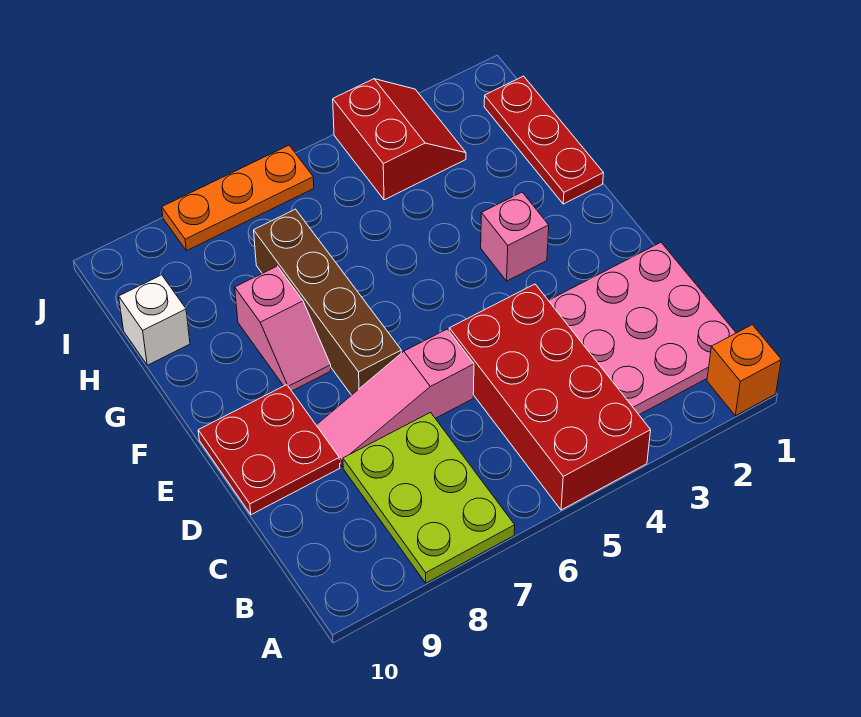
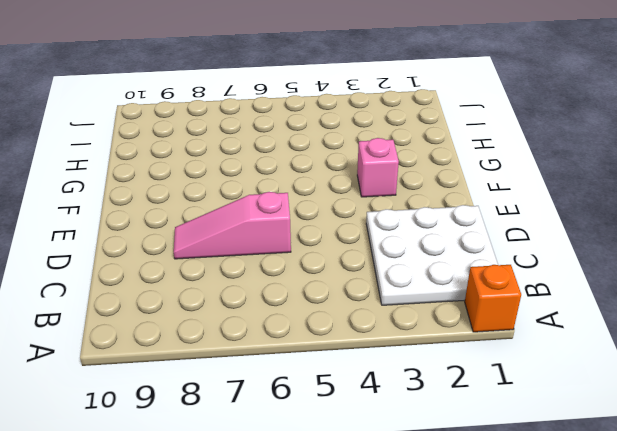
white 3x3 plate [366,205,498,305] -> pink 3x3 plate [548,242,736,415]
none -> red 2x4 brick [449,284,651,510]
none -> lime 2x3 plate [343,413,515,583]
none -> red 2x2 plate [198,385,340,515]

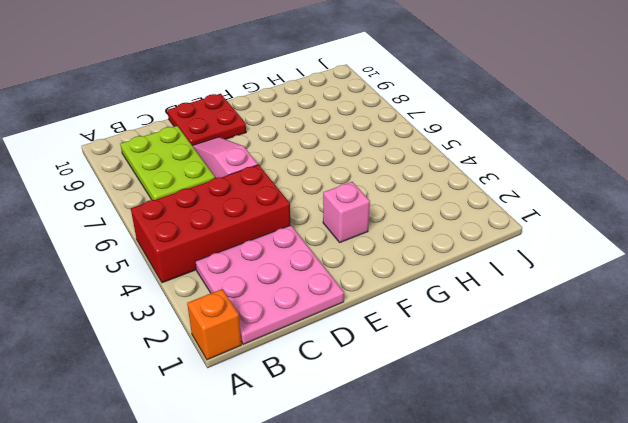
lime 2x3 plate [120,126,215,200] -> lime 2x3 plate turned to [343,413,515,583]
none -> brown 1x4 brick [254,209,401,395]
none -> pink 1x2 slope [235,266,331,391]
none -> red 1x3 plate [484,76,603,204]

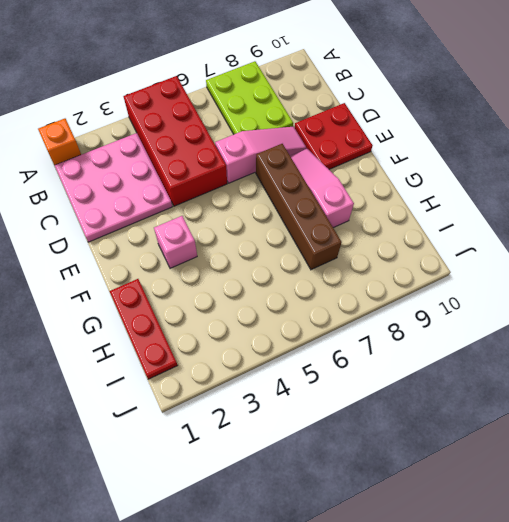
pink 1x3 slope [290,149,354,228] -> pink 1x2 slope [235,266,331,391]
none -> white 1x1 brick [119,275,190,365]
none -> red 2x2 slope [333,79,466,200]
none -> orange 1x3 plate [162,145,314,251]

